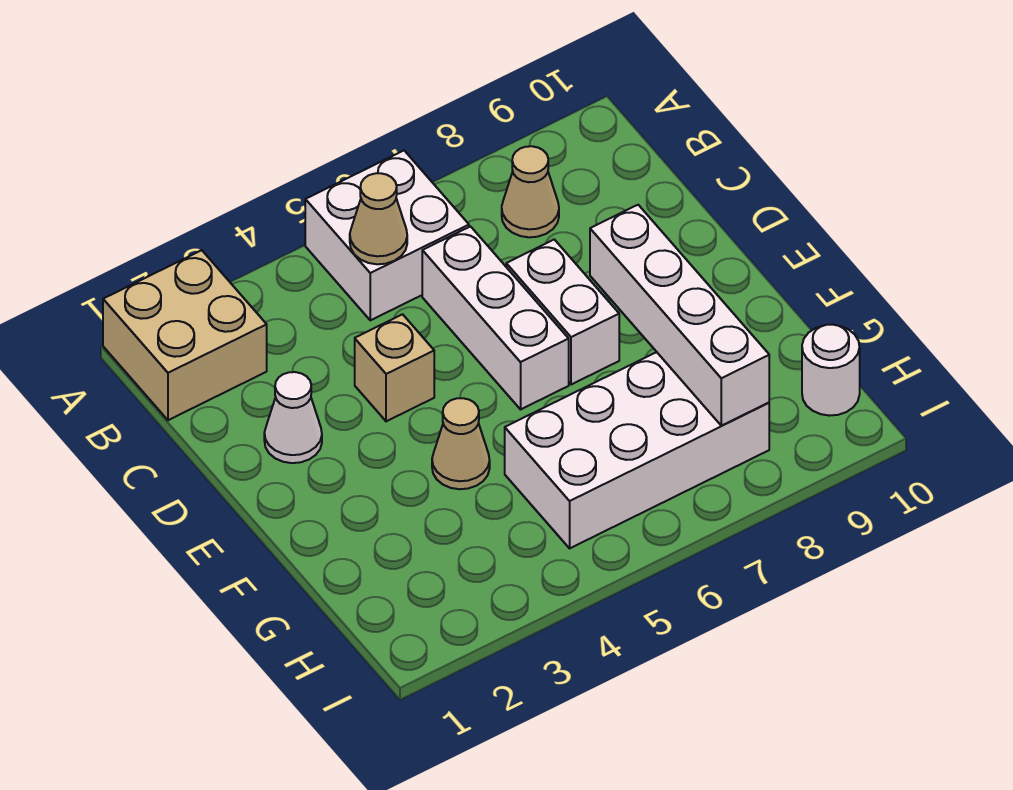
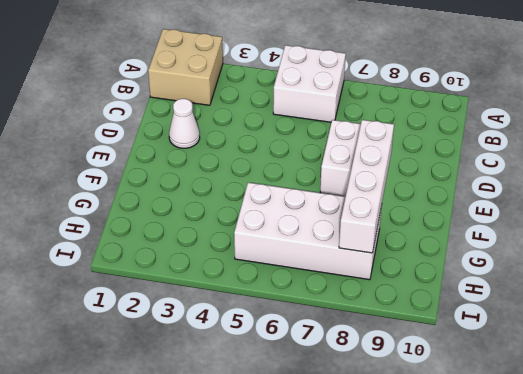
none -> tan 1x1 cone [502,146,559,237]
none -> white 1x3 brick [422,227,569,409]
none -> tan 1x1 brick [355,314,434,421]

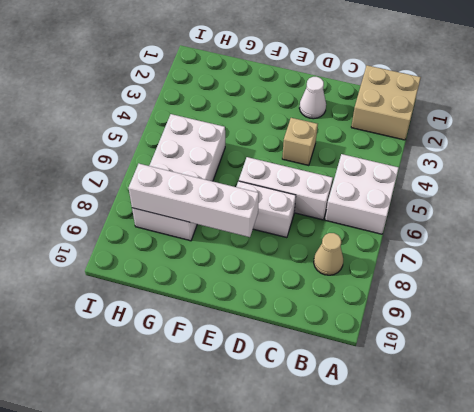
none -> tan 1x1 cone [432,398,490,489]
none -> white 1x1 round brick [802,325,860,416]
none -> tan 1x1 cone [350,173,407,264]

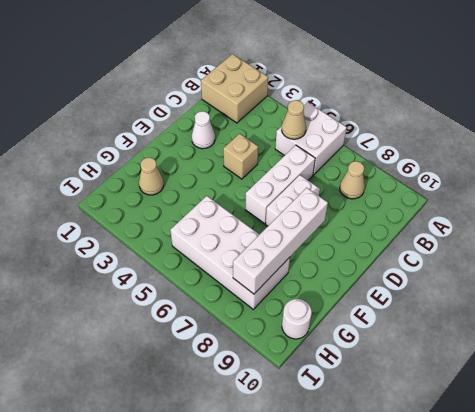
tan 1x1 cone [139,158,164,195] -> tan 1x1 cone moved to [432,398,490,489]

